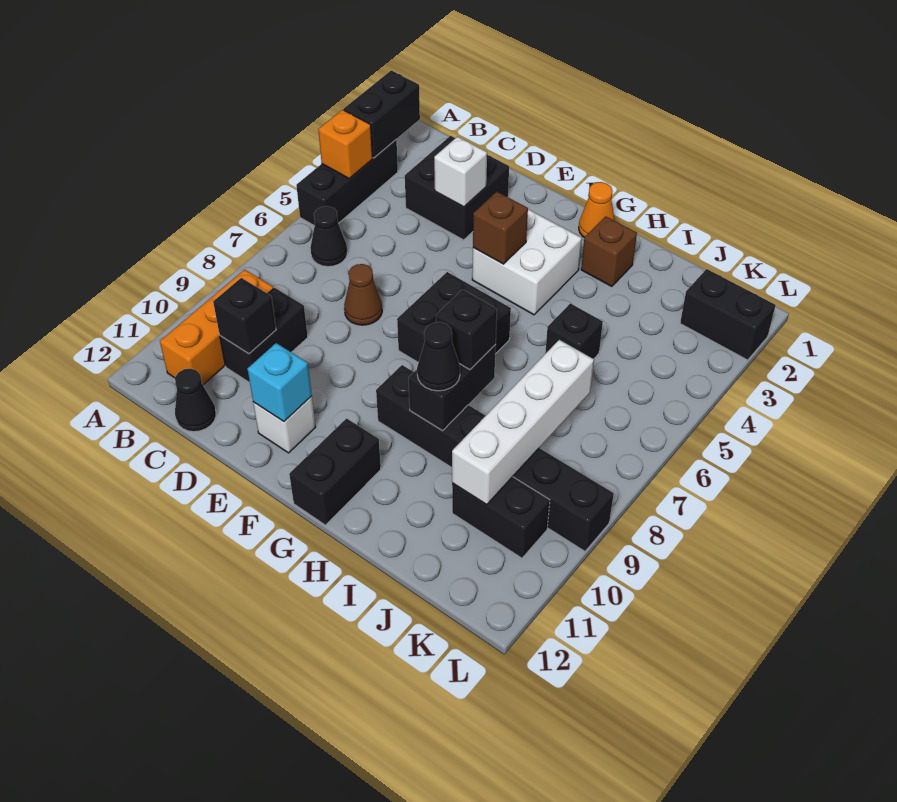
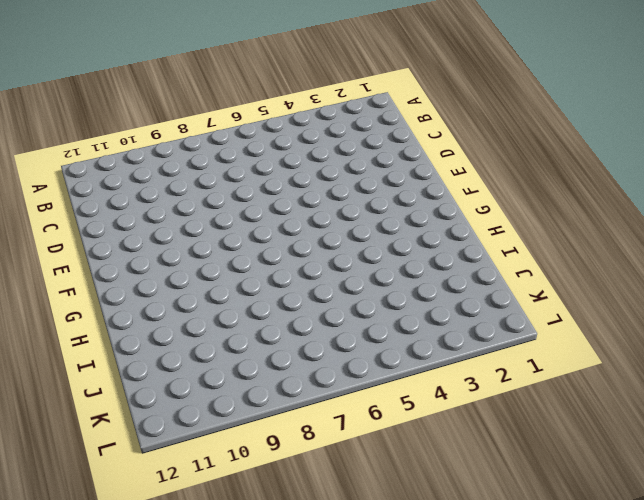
none -> black 1x3 brick [296,140,398,226]
none -> black 1x1 cone [310,206,347,267]
none -> orange 1x3 brick [160,270,274,385]

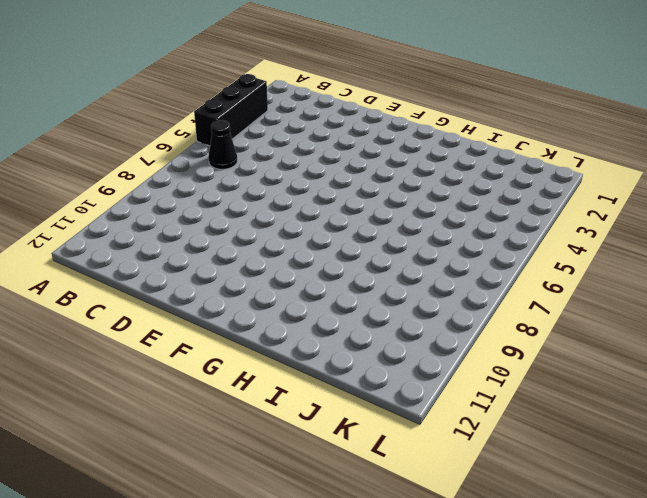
none -> orange 1x3 brick [160,270,274,385]
none -> black 2x2 brick [405,136,509,240]
none -> black 1x2 brick [220,288,308,383]

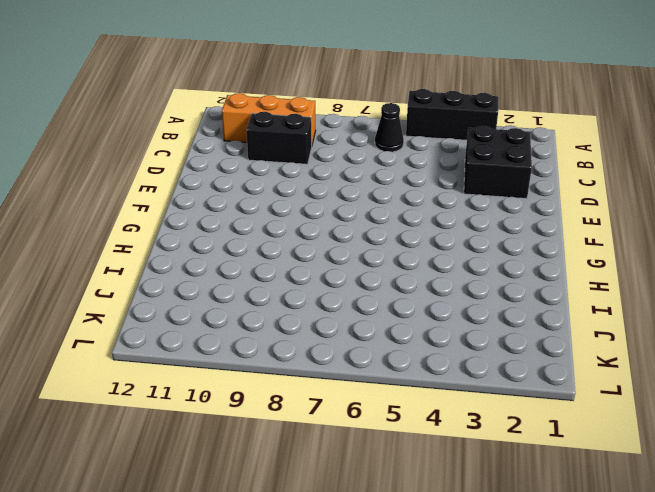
none -> black 1x1 cone [175,369,216,432]
none -> brown 1x1 cone [344,264,382,325]
none -> white 1x1 brick [253,396,316,453]

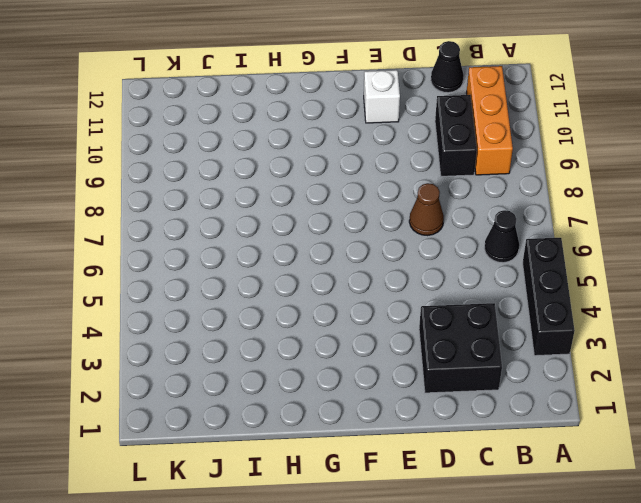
none -> white 2x2 brick [472,210,582,315]
none -> black 2x2 brick [397,272,511,363]
none -> orange 1x1 cone [579,182,615,237]

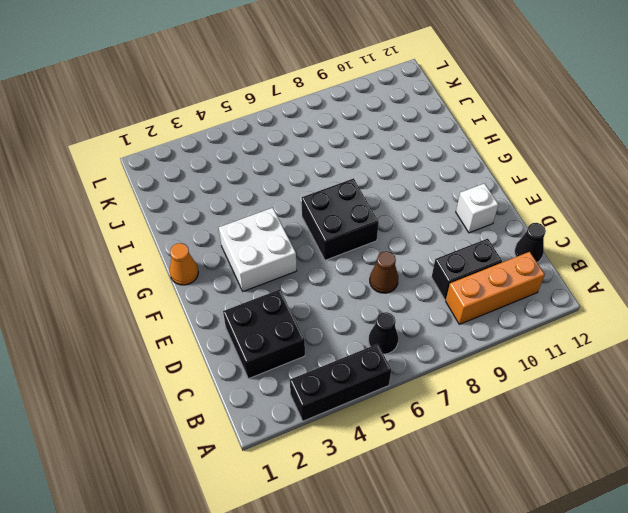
none -> black 1x6 brick [376,365,614,551]
none -> black 1x2 brick [289,418,381,525]
none -> brown 1x1 brick [581,216,637,286]

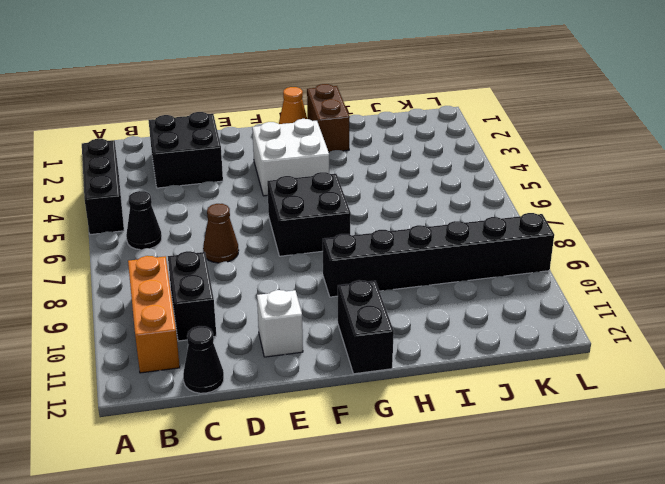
brown 1x2 brick [307,84,350,152] -> brown 1x1 brick [581,216,637,286]
none -> black 1x1 brick [545,303,603,359]
none -> black 1x2 brick [452,477,550,558]
none -> black 1x2 brick [680,269,776,360]

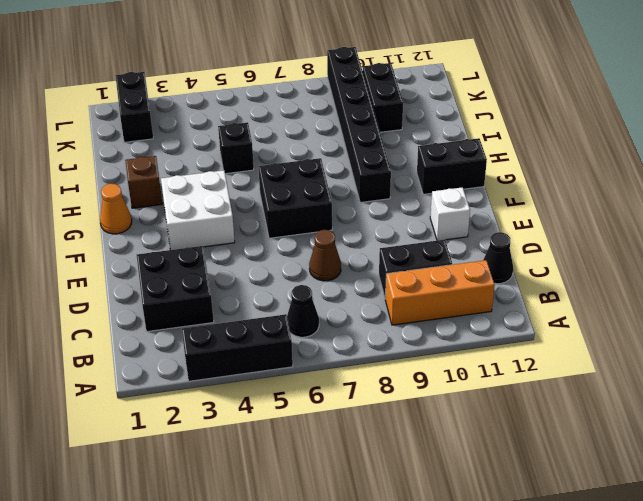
none -> black 1x2 brick [344,70,420,158]
none -> orange 1x1 brick [318,110,373,179]
none -> black 1x1 brick [213,278,276,354]

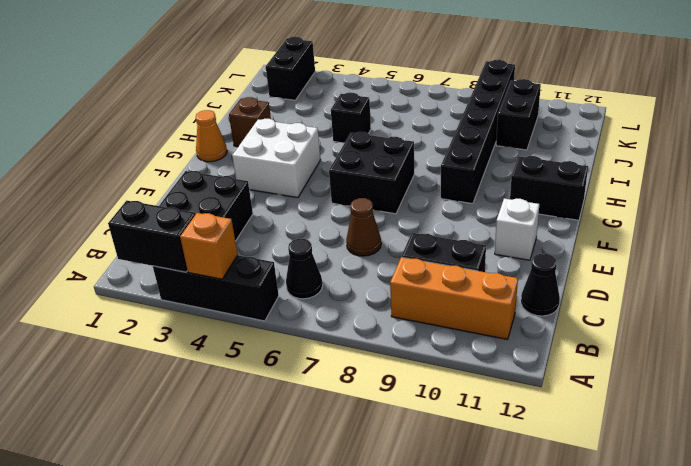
none -> black 1x1 brick [213,278,276,354]
none -> white 1x1 brick [434,137,487,207]
none -> cyan 1x1 brick [248,343,312,422]

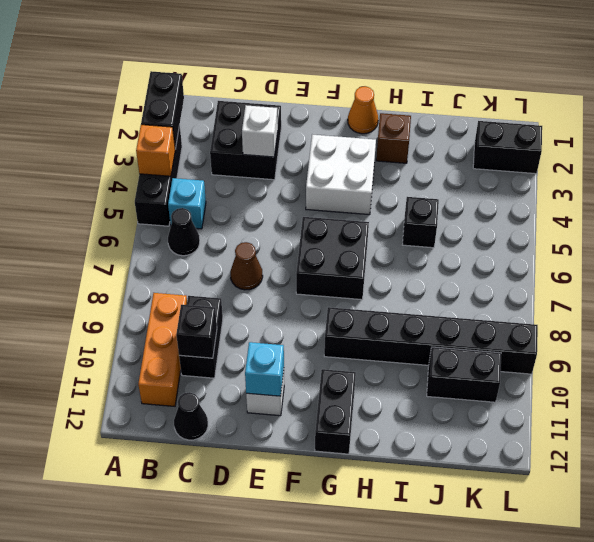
cyan 1x1 brick [168,178,206,229] -> none
none -> brown 1x1 brick [473,192,528,264]
none -> black 1x2 brick [409,345,496,431]
none -> white 1x4 brick [452,340,594,505]

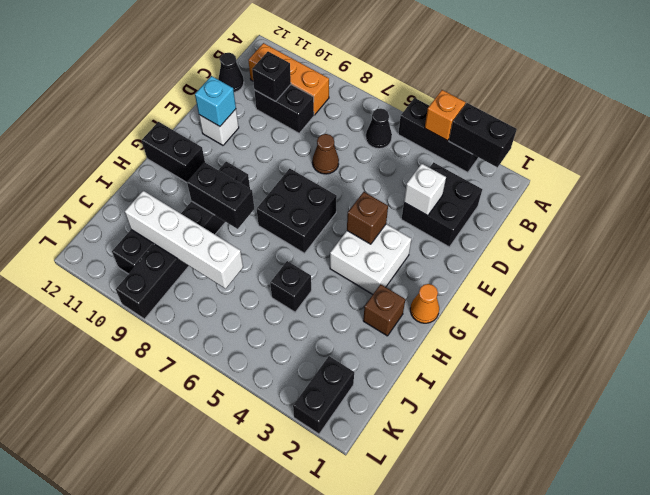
none -> black 1x1 brick [436,289,497,370]
none -> black 1x1 cone [417,322,460,391]

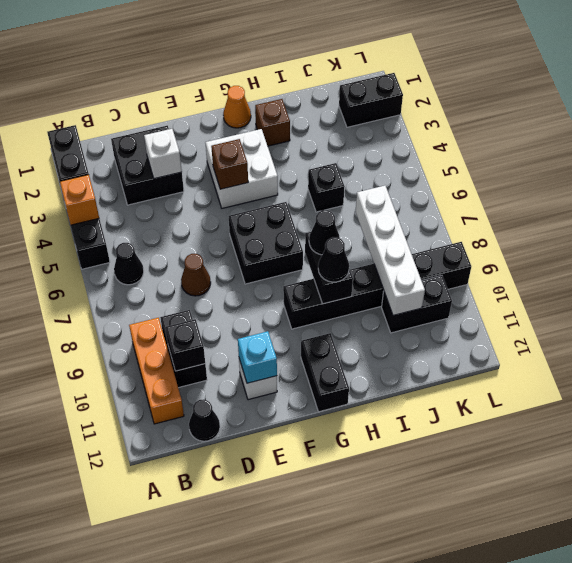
black 1x1 cone [309,210,340,255] -> black 1x1 brick [436,289,497,370]

